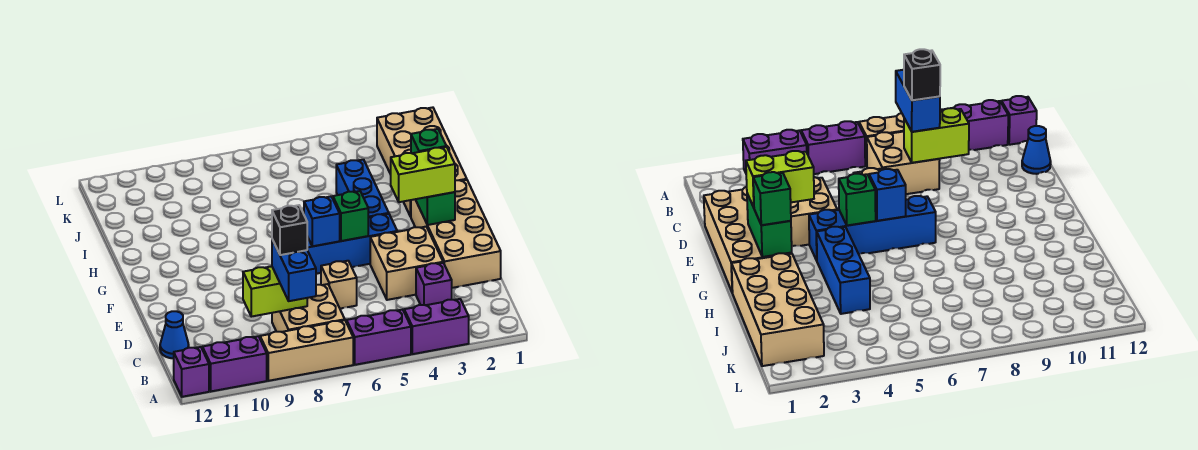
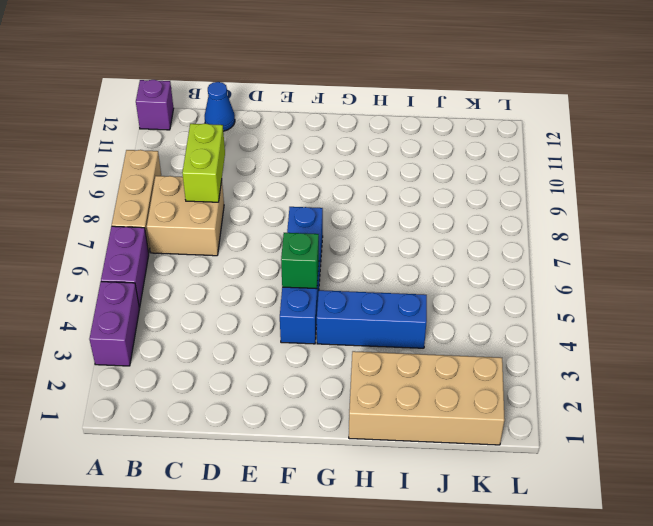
none -> purple 1x2 brick [202,336,267,391]
none -> purple 1x1 brick [416,263,452,305]
none -> tan 2x4 brick [411,180,501,288]

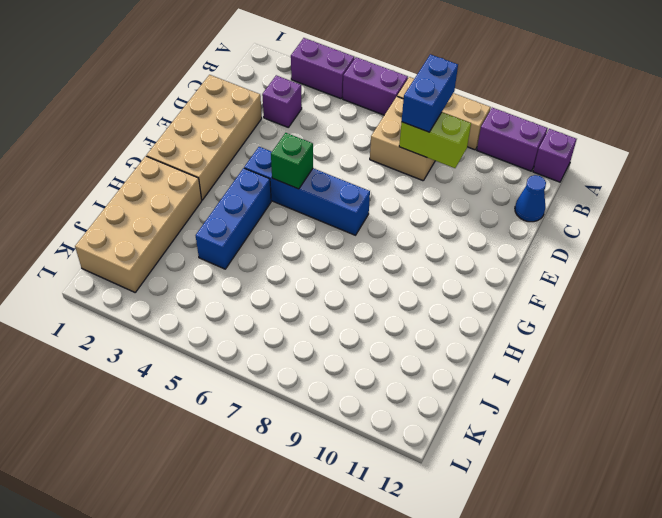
none -> tan 2x2 brick [370,227,443,300]
none -> tan 1x1 brick [321,261,357,309]
none -> green 1x2 brick [415,192,455,225]

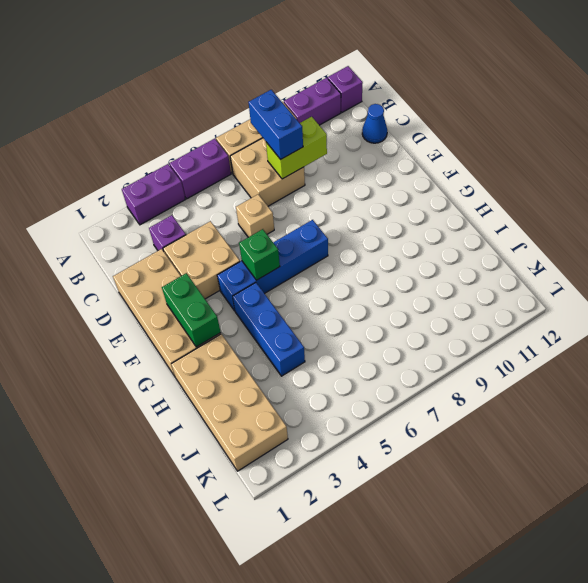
none -> blue 1x1 brick [304,197,340,246]
none -> lime 1x2 brick [391,147,455,202]
none -> green 1x1 brick [411,129,446,153]

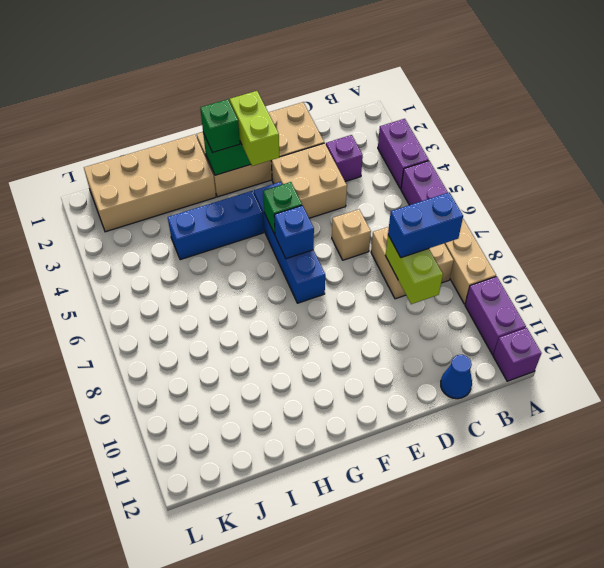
none -> black 1x1 brick [272,205,307,255]

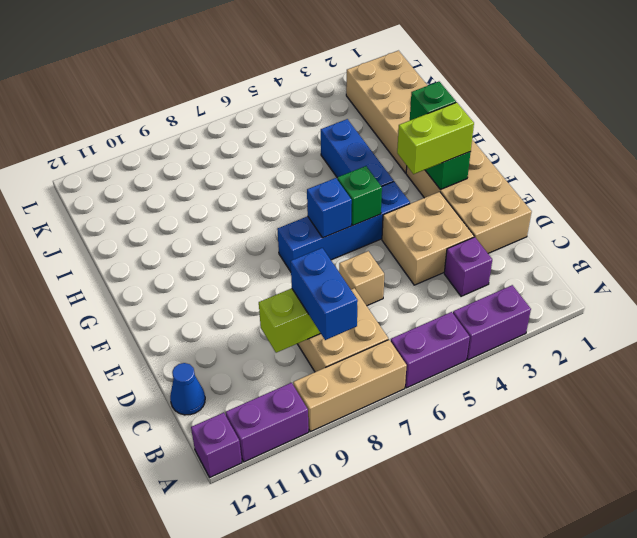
none -> black 1x1 brick [272,205,307,255]

